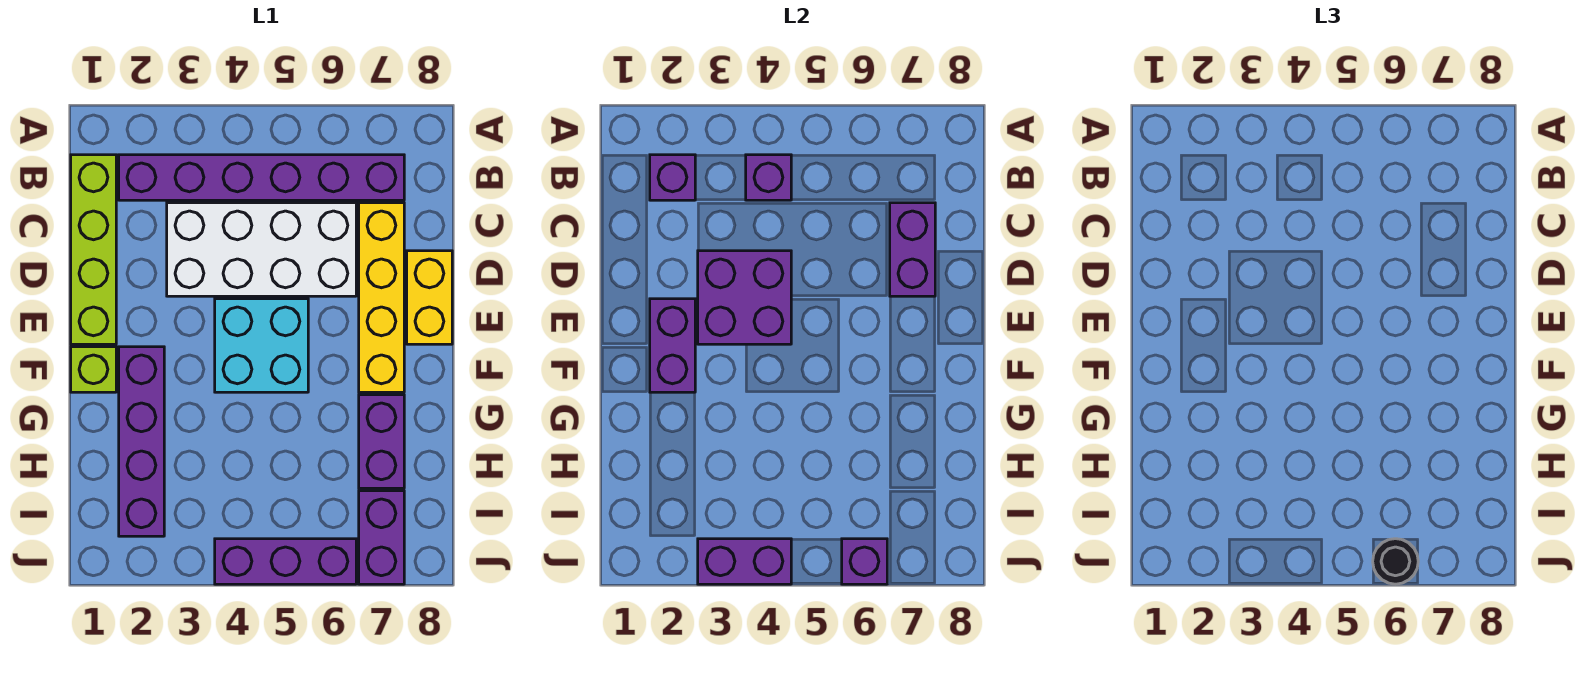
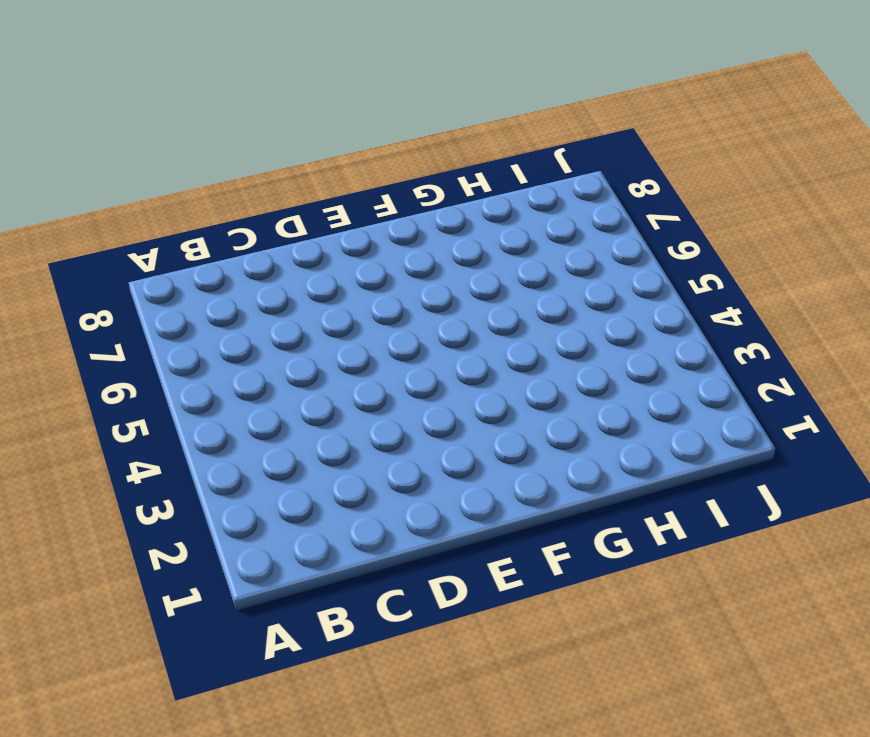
none -> lime 1x4 brick [71,155,116,344]
none -> purple 1x6 brick [119,155,404,200]
none -> white 2x4 brick [167,203,356,296]

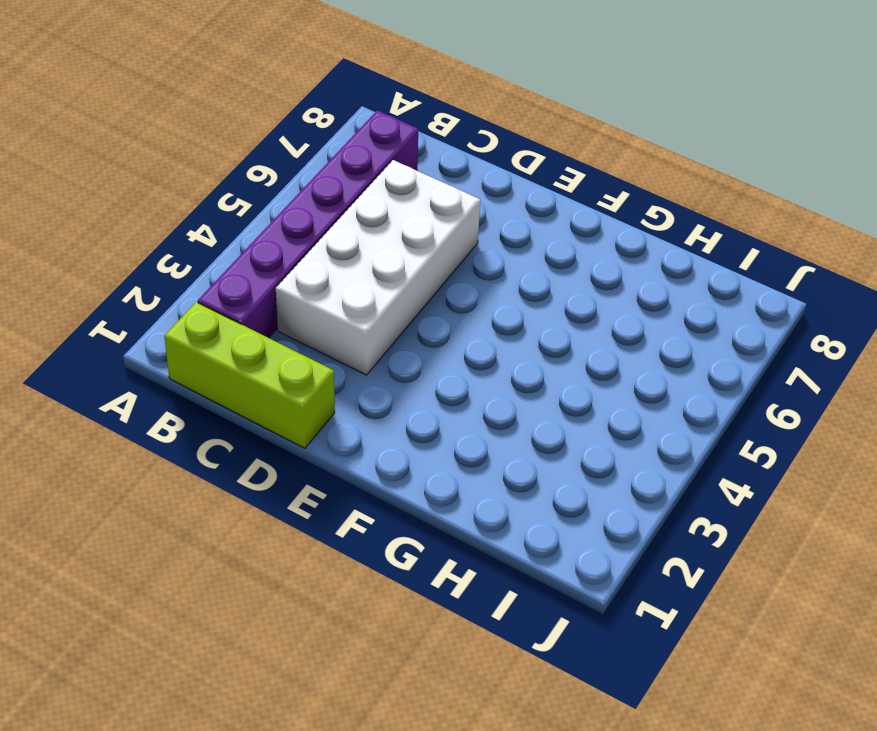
lime 1x3 brick [164,302,335,448] -> lime 1x4 brick [71,155,116,344]
none -> yellow 1x4 brick [359,203,404,392]
none -> yellow 1x2 brick [407,251,452,344]
none -> cyan 2x2 brick [215,299,308,392]

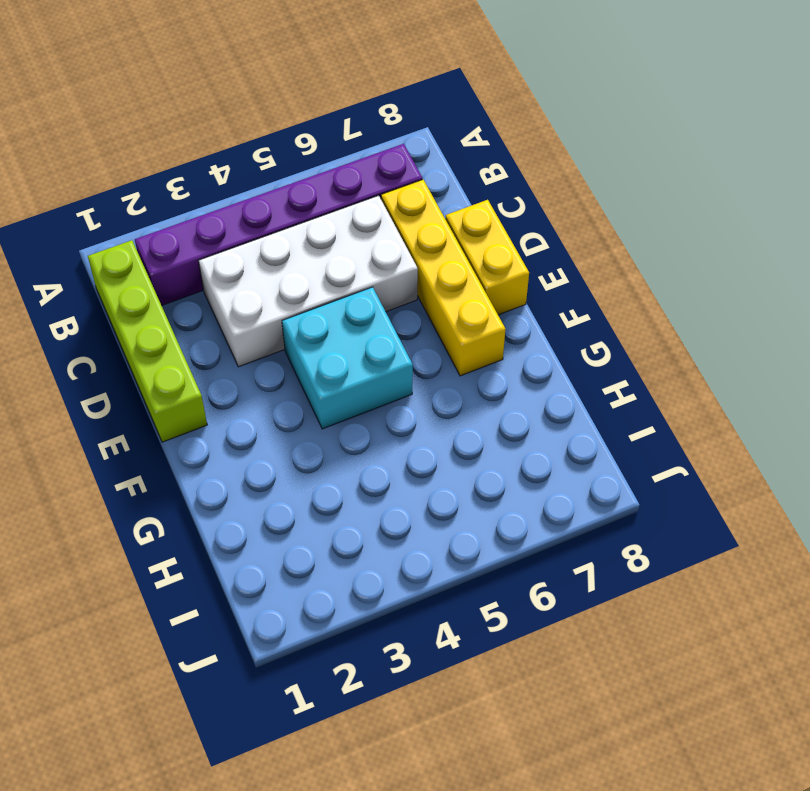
none -> lime 1x1 brick [71,347,116,392]
none -> purple 1x4 brick [119,347,164,536]
none -> purple 1x2 brick [359,395,404,488]

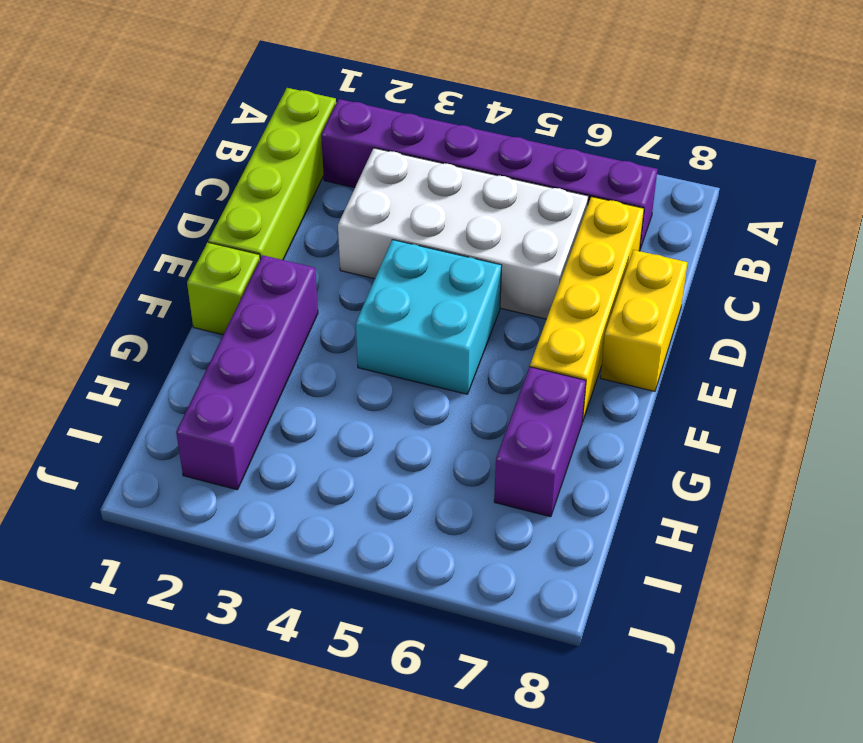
none -> purple 1x2 brick [359,491,404,584]
none -> purple 1x3 brick [215,539,356,584]
none -> purple 1x1 brick [650,155,695,200]

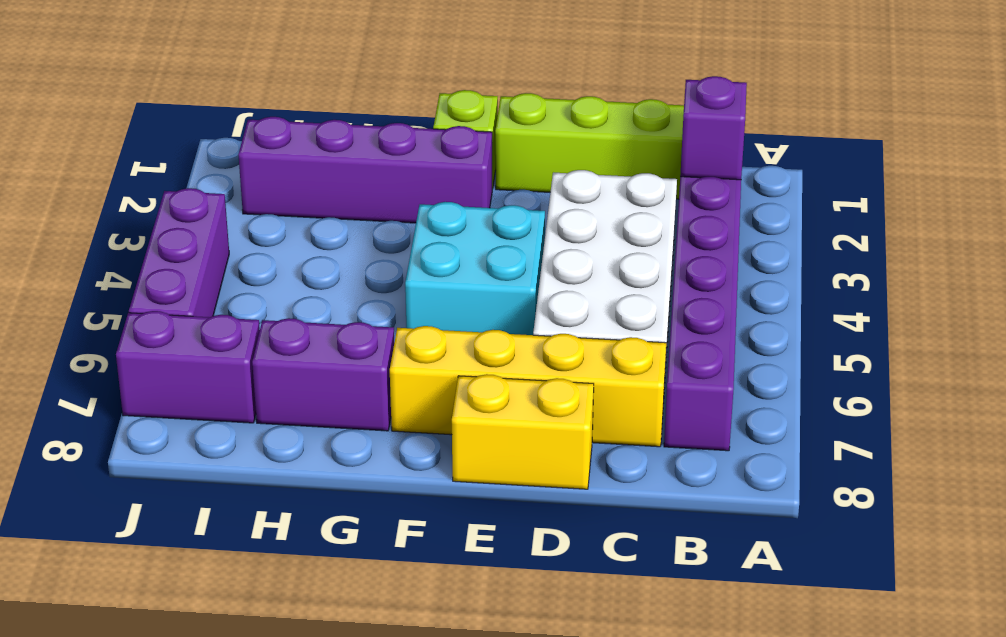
none -> purple 1x1 brick [746,155,791,200]
none -> purple 1x2 brick [890,203,935,296]
none -> purple 2x2 brick [698,251,791,344]

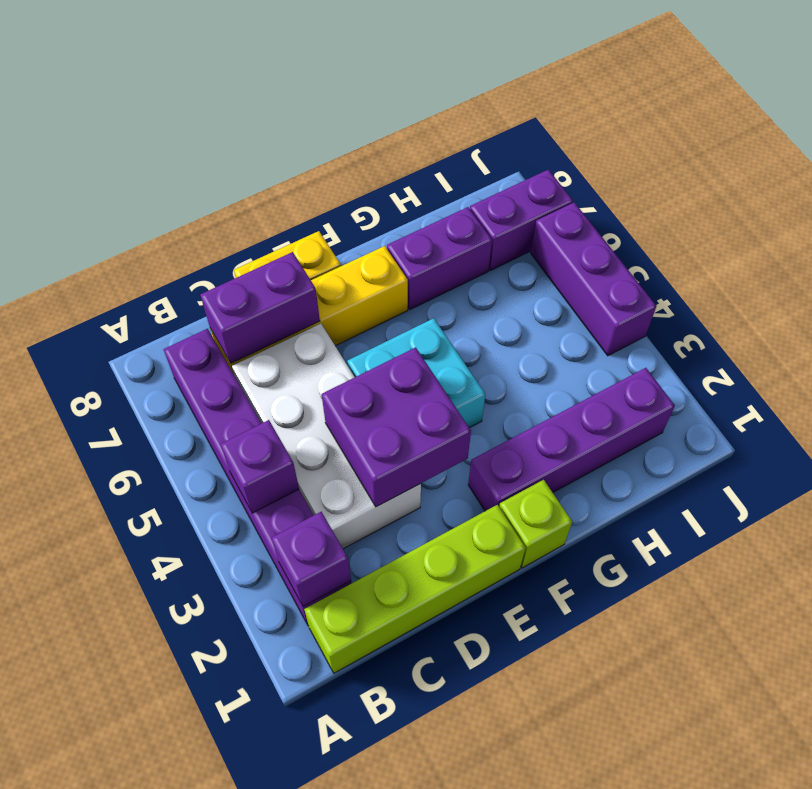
none -> purple 1x2 brick [650,299,695,392]
none -> purple 1x2 brick [698,539,791,584]
none -> purple 1x1 brick [842,539,887,584]

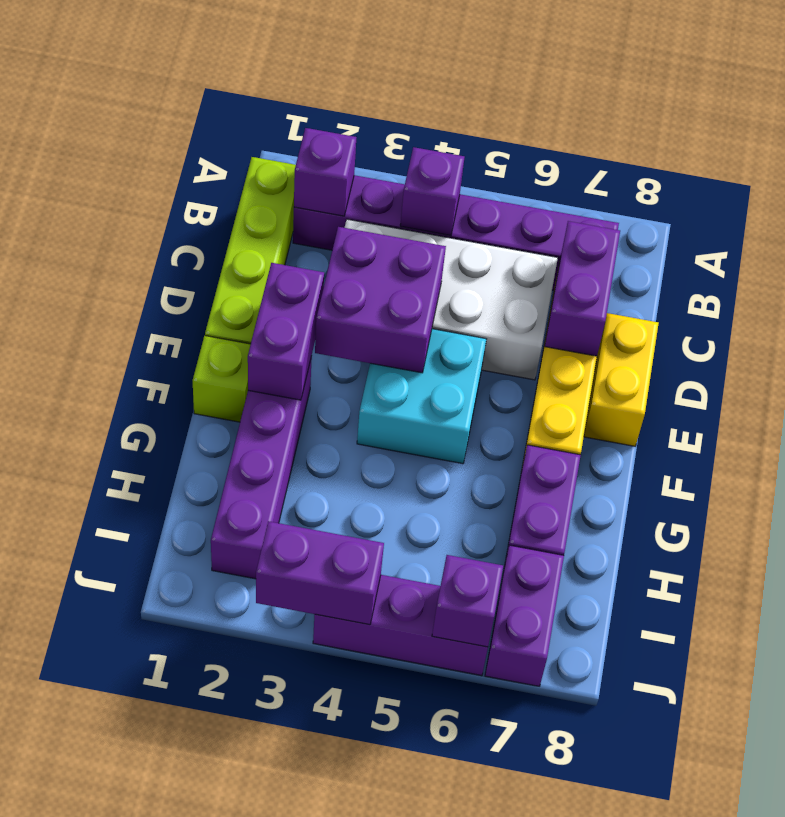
none -> black 1x1 round brick [1373,539,1418,584]

